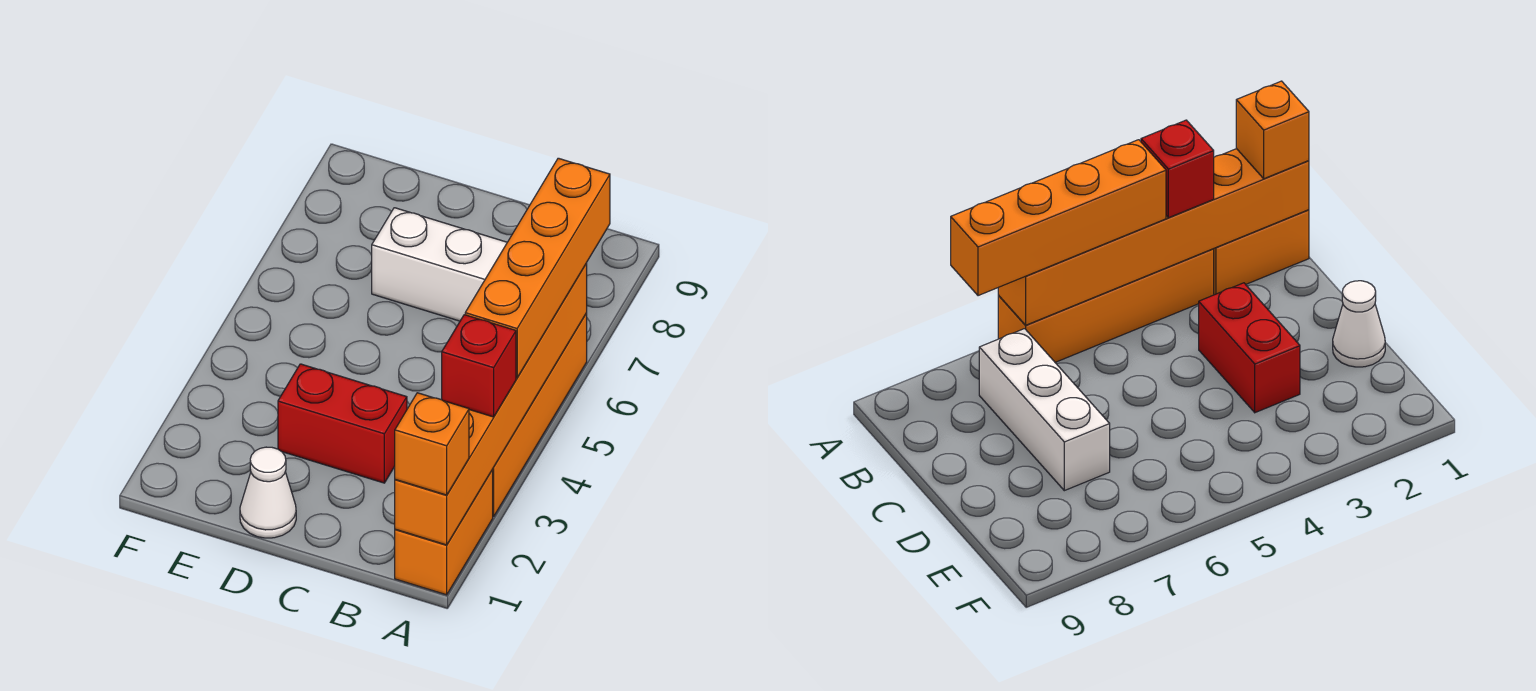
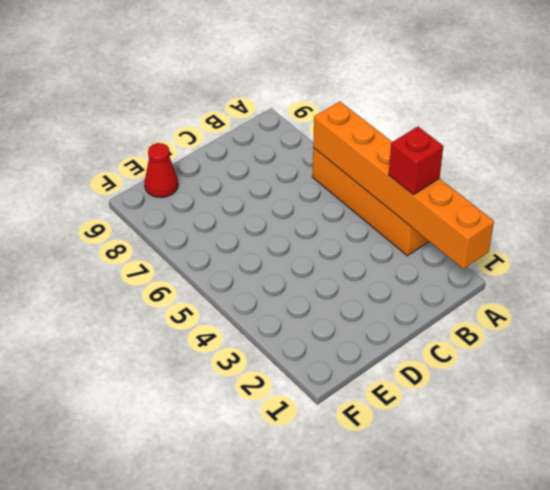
red 1x1 cone [144,143,178,198] -> none
none -> orange 1x2 brick [395,470,493,595]
none -> white 1x3 brick [372,208,507,321]

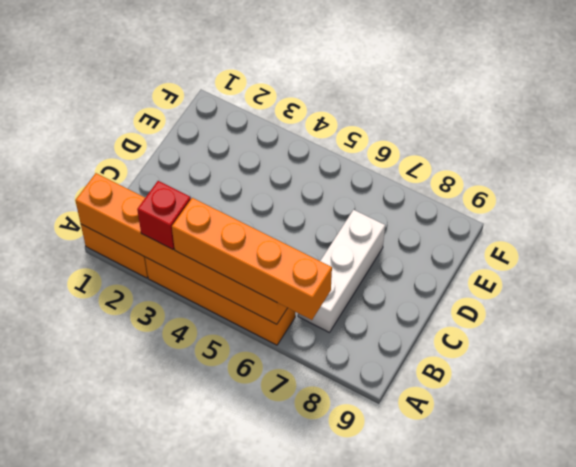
none -> red 1x2 brick [278,364,407,483]
none -> white 1x1 cone [240,447,296,538]

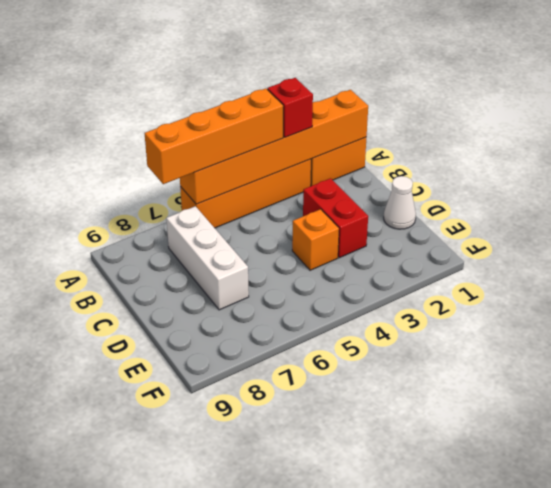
orange 1x1 brick [292,209,339,270] -> orange 1x1 brick moved to [395,393,469,495]

